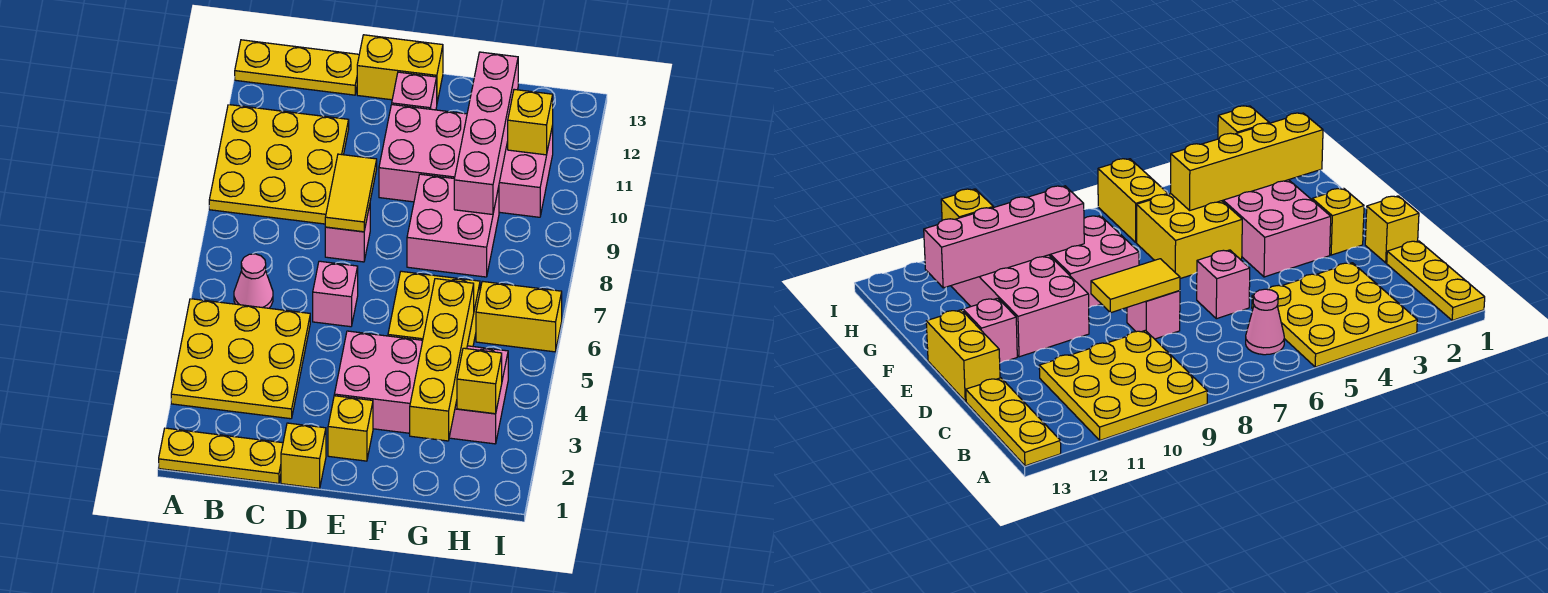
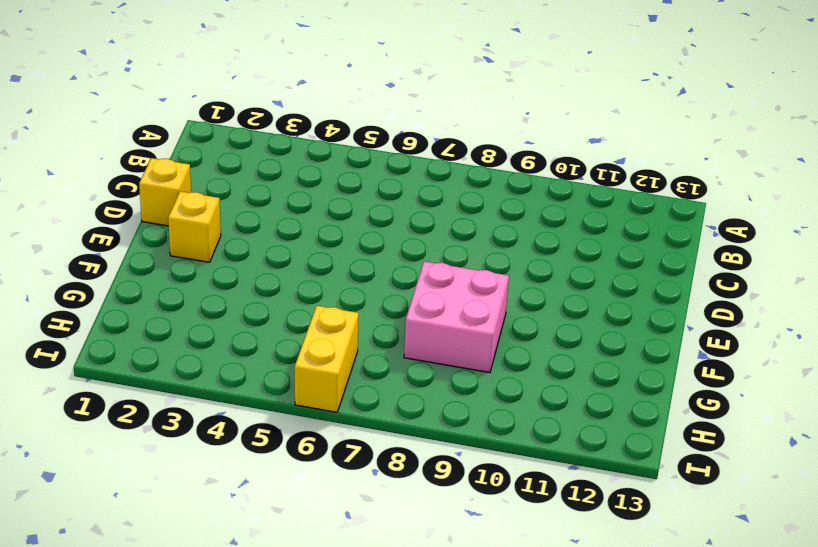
none -> yellow 1x3 plate [159,428,283,483]
none -> yellow 3x3 plate [171,299,310,419]
none -> yellow 3x3 plate [209,105,349,224]

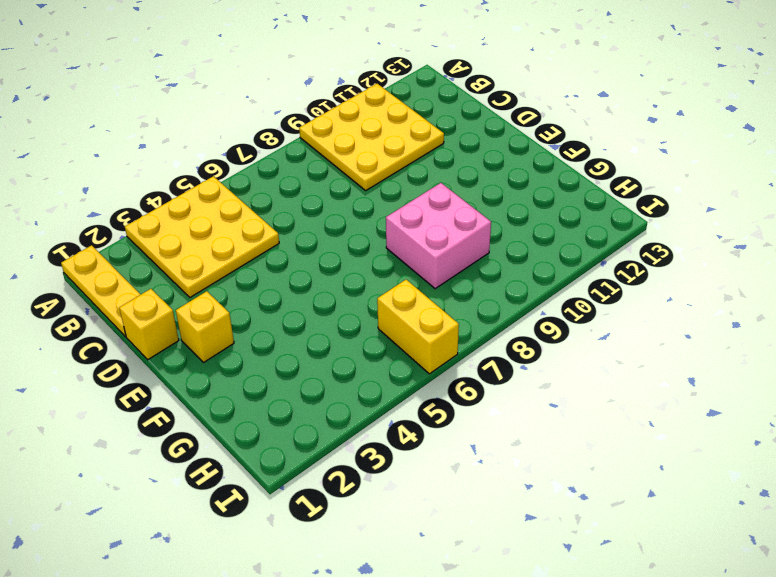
none -> yellow 1x3 plate [235,40,359,95]
none -> pink 1x1 cone [234,254,273,308]
none -> pink 1x1 brick [313,261,358,327]

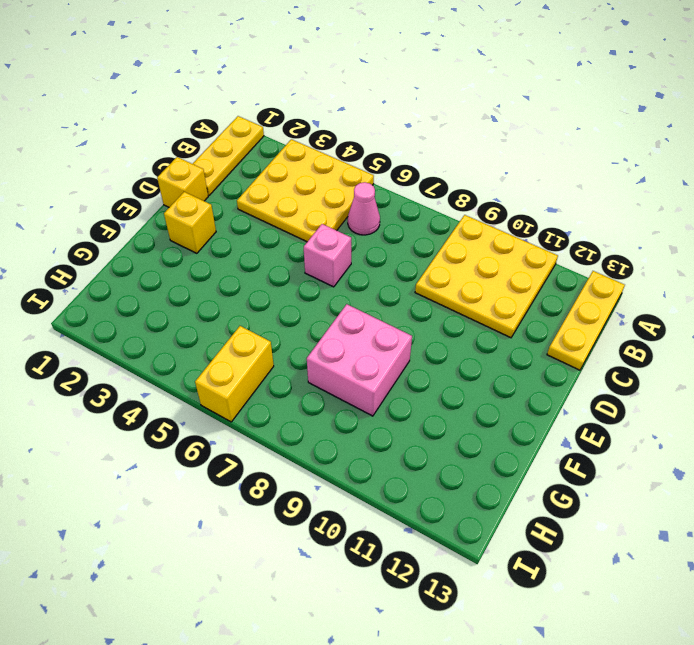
none -> pink 1x1 brick [325,205,370,262]
none -> yellow 1x2 brick [357,35,443,102]
none -> pink 2x4 brick [334,331,508,444]

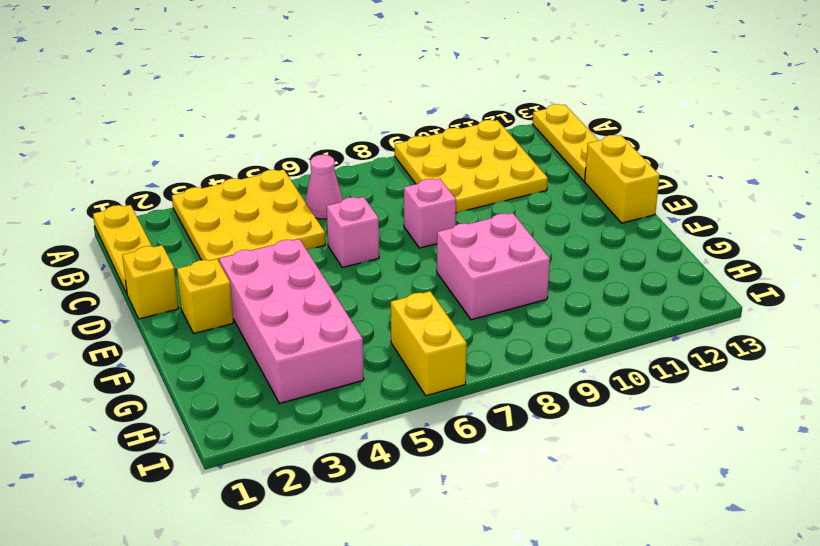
none -> pink 2x4 brick [379,105,553,217]
none -> pink 1x1 brick [392,72,437,110]
none -> yellow 2x2 brick [388,271,480,346]

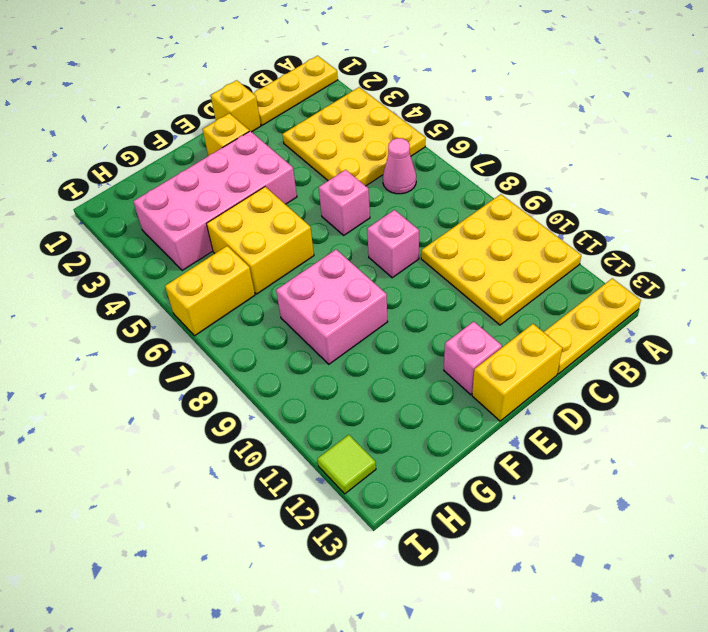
lime 1x1 tile [317,435,376,494] -> none
none -> pink 2x4 brick [379,105,553,217]
none -> yellow 1x2 tile [325,154,377,232]
none -> yellow 1x4 brick [410,279,474,441]

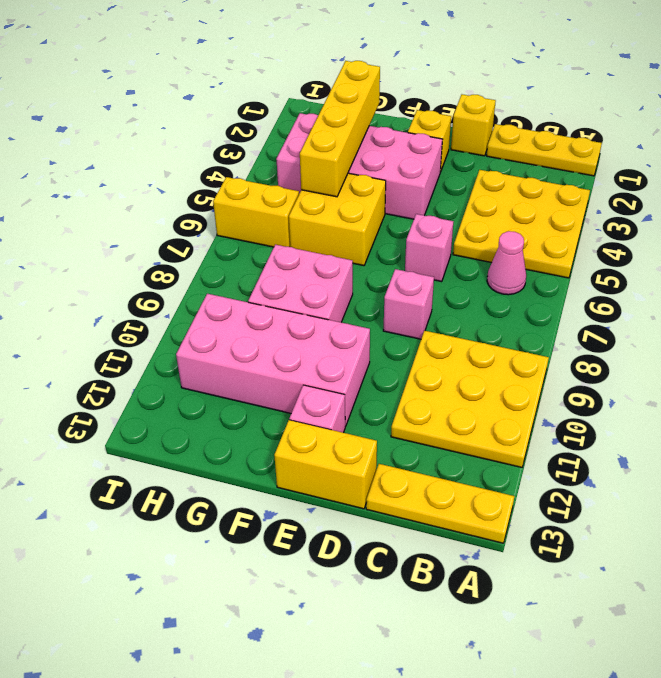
none -> yellow 1x2 tile [325,154,377,232]
none -> pink 1x4 brick [454,52,518,215]
none -> yellow 1x1 brick [457,348,502,414]

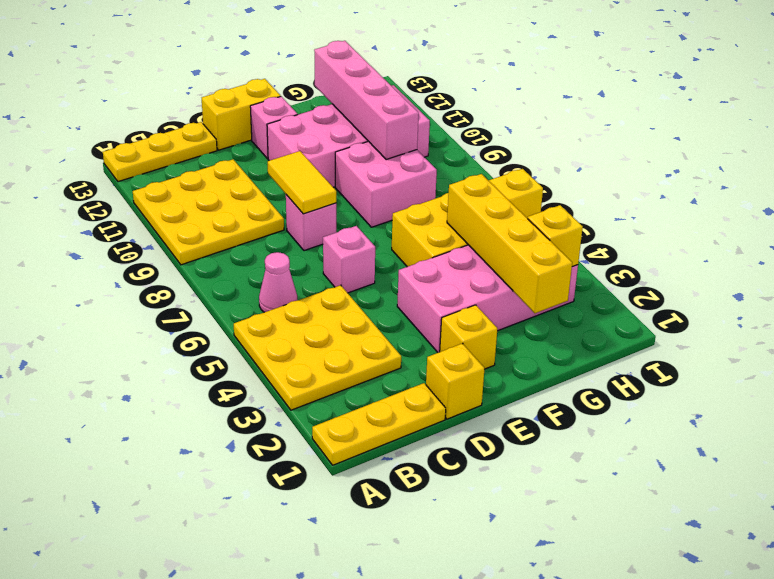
none -> yellow 1x1 brick [508,89,553,155]

